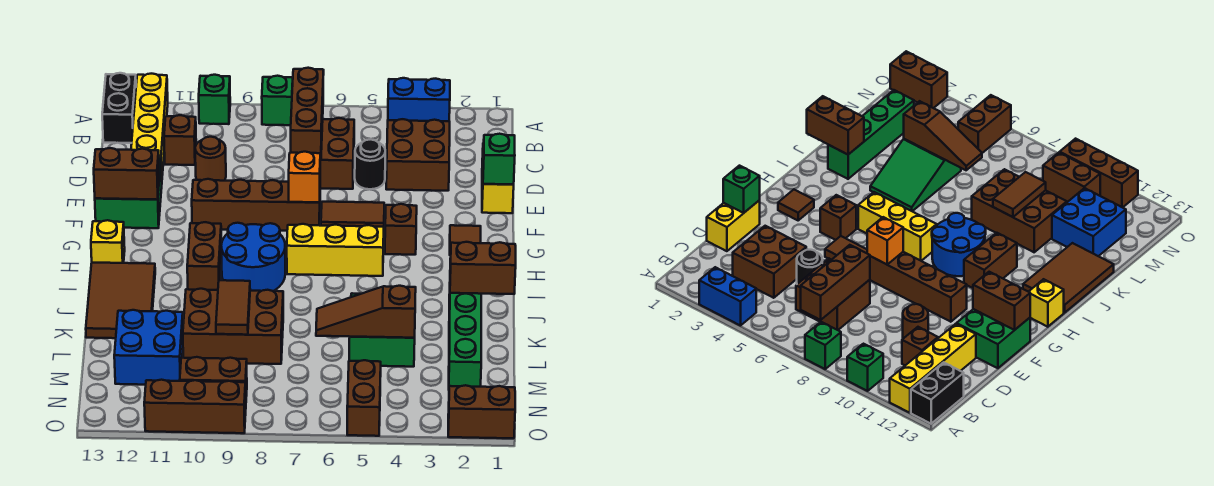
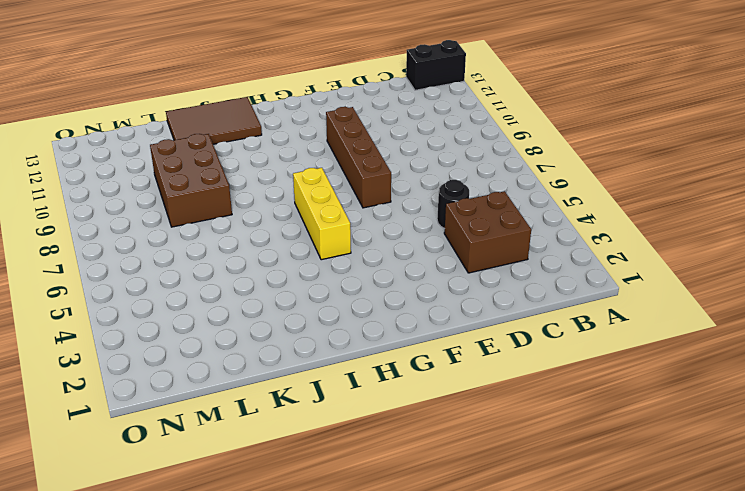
none -> blue 1x2 brick [388,78,450,121]
none -> green 1x1 brick [262,76,293,125]
none -> green 1x1 brick [199,75,230,124]
none -> yellow 1x4 brick [131,74,168,180]

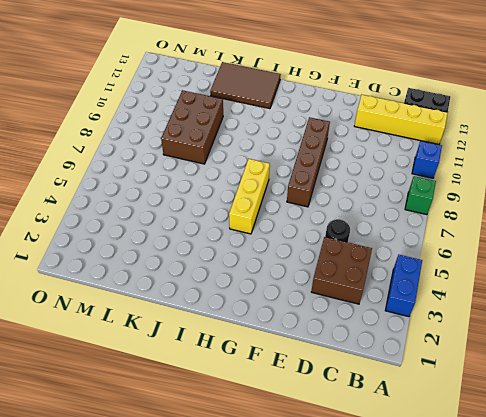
blue 1x1 brick [412,141,442,178] -> green 1x1 brick [199,75,230,124]
none -> brown 2x2 brick [320,118,354,189]
none -> brown 1x1 brick [164,115,196,165]
none -> yellow 1x2 brick [482,143,514,213]
none -> brown 1x1 round brick [195,137,226,181]

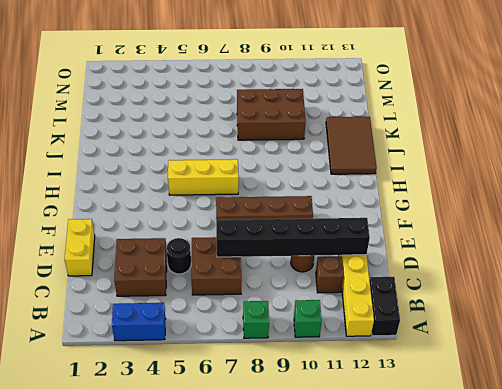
black 1x6 brick [216,218,370,257] -> brown 1x3 brick [291,68,324,160]
none -> green 2x2 brick [95,158,162,228]
none -> brown 1x2 tile [321,202,384,227]
none -> brown 1x1 tile [450,225,481,255]
none -> brown 1x1 brick [385,204,417,255]

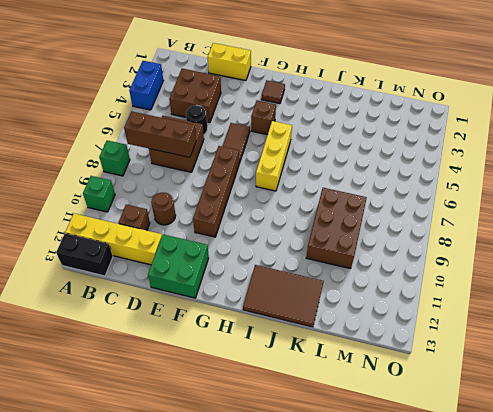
none -> blue 2x2 round brick [221,223,285,291]
none -> brown 1x2 brick [187,222,222,290]
none -> yellow 1x1 brick [91,220,125,263]
none -> green 1x4 brick [449,293,481,387]

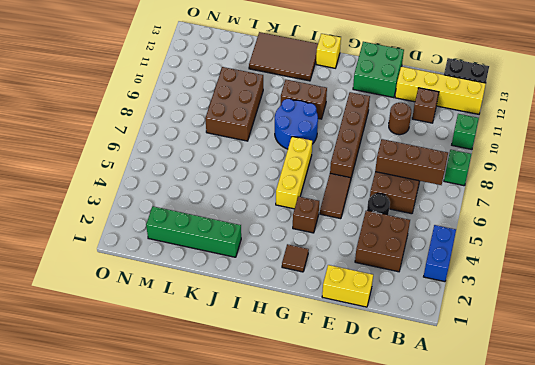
none -> green 2x3 slope [349,293,415,367]
none -> blue 2x2 brick [114,310,183,385]
none -> brown 1x2 brick [347,360,381,436]
none -> brown 1x2 brick [180,357,247,396]

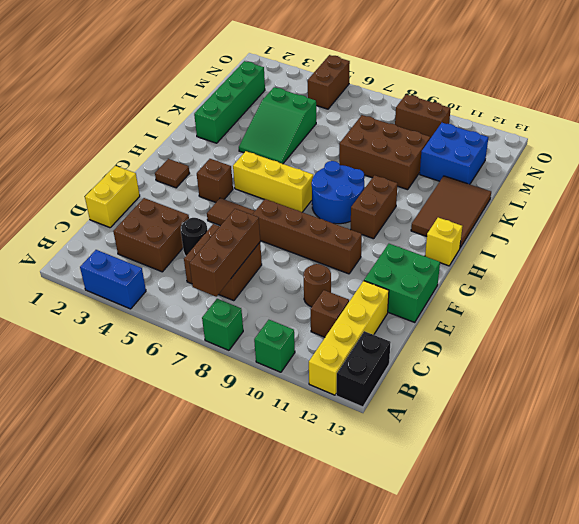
none -> brown 1x2 brick [448,385,515,438]
none -> brown 1x3 brick [144,380,246,433]
none -> green 1x1 brick [483,134,515,185]
none -> orange 1x1 brick [289,152,320,202]

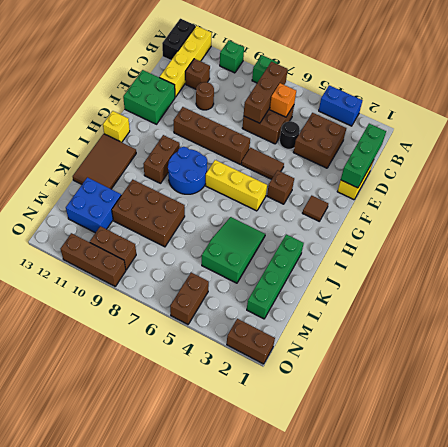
green 1x3 brick [341,124,386,188] -> green 1x1 brick [483,134,515,185]
orange 1x1 brick [270,83,296,117] -> orange 1x1 brick moved to [289,152,320,202]
none -> brown 1x2 brick [94,148,159,200]
none -> brown 1x2 brick [450,242,516,294]
none -> brown 1x2 tile [216,280,250,335]
none -> brown 1x3 slope [316,286,416,338]

